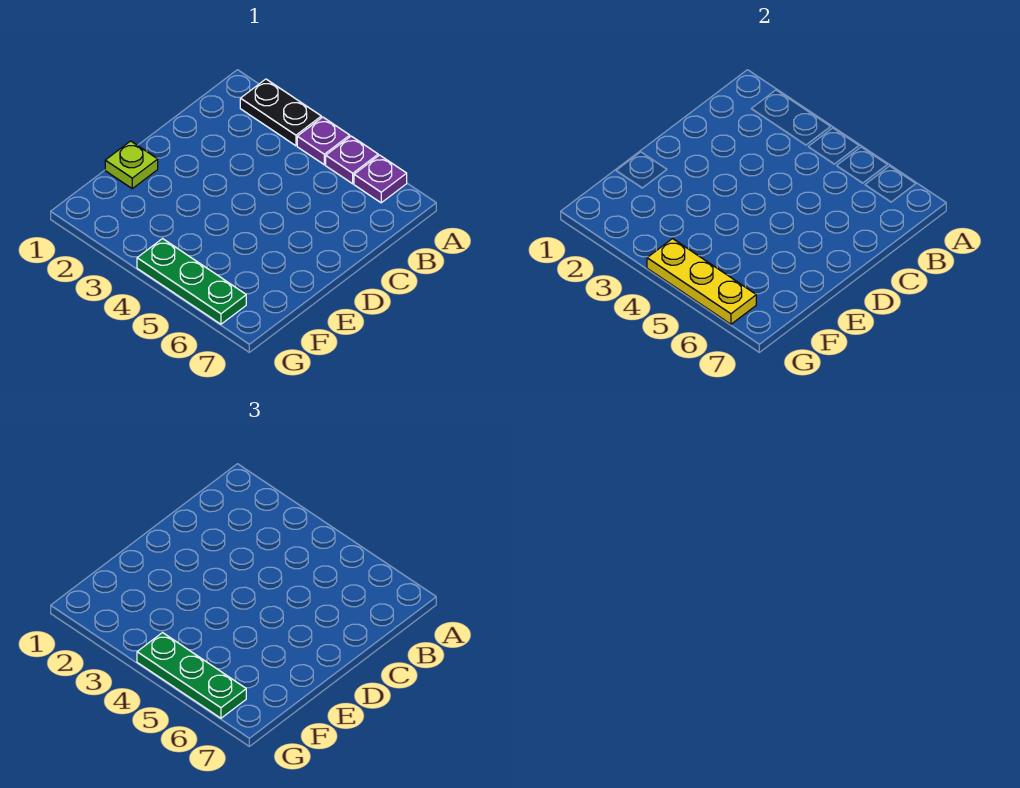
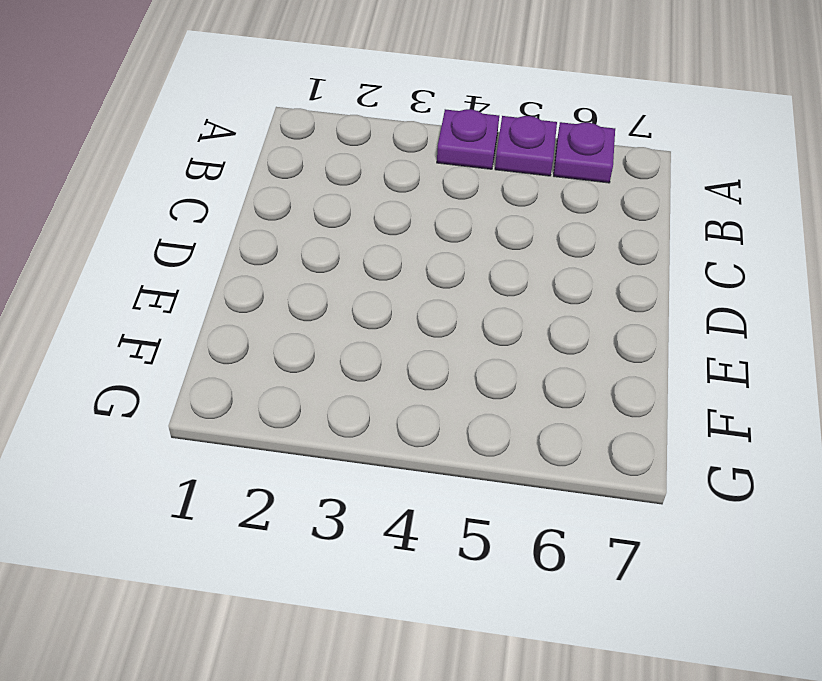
none -> black 1x2 plate [240,79,321,146]
none -> lime 1x1 plate [105,141,158,188]

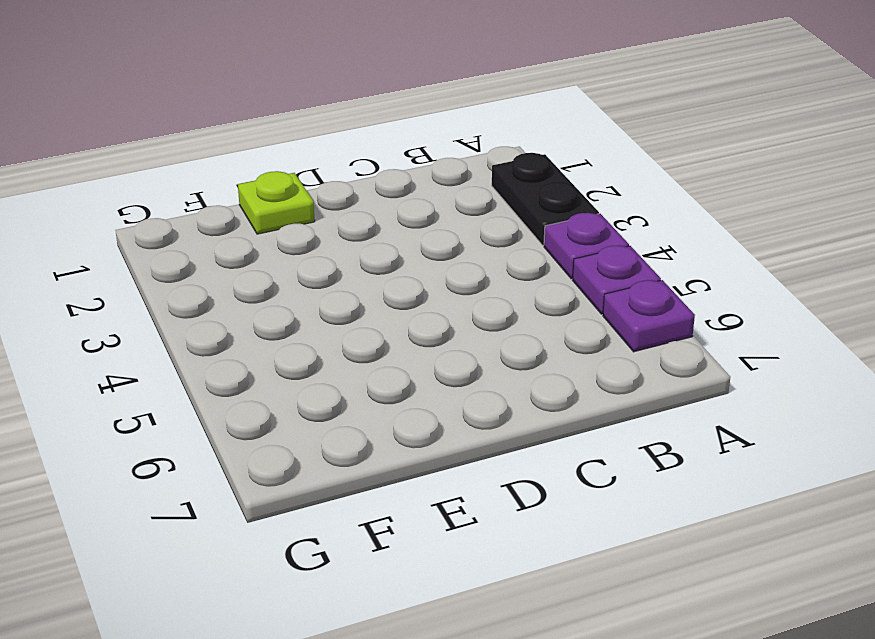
none -> green 1x3 plate [137,239,246,324]
none -> yellow 1x3 plate [647,239,756,324]

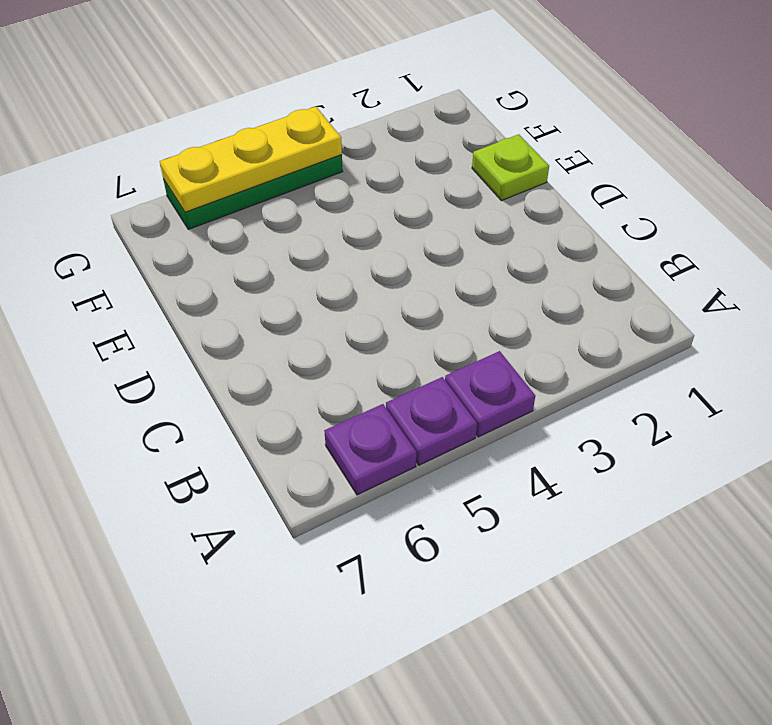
none -> black 1x2 plate [240,79,321,146]
none -> green 1x3 plate [137,633,246,718]

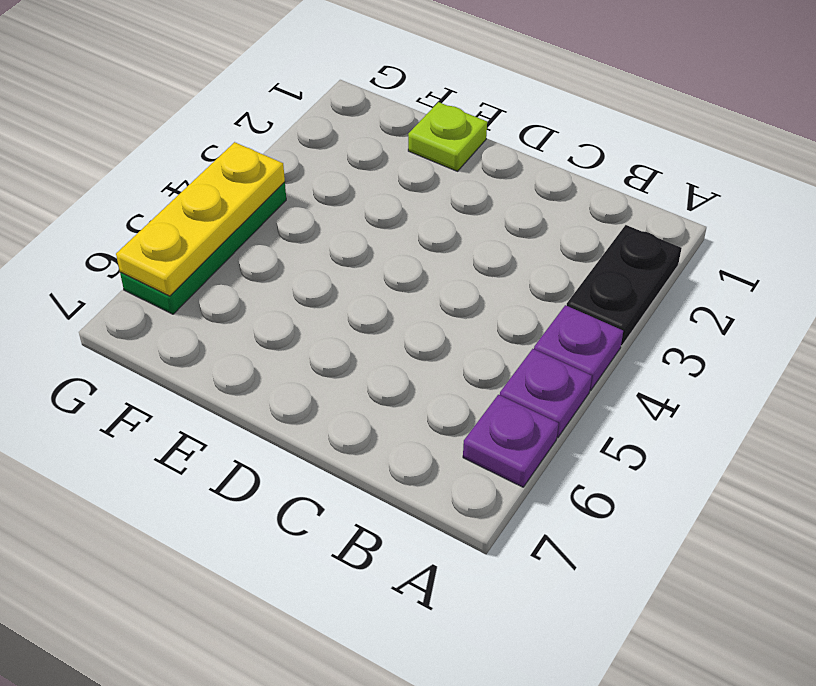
none -> green 1x3 plate [137,633,246,718]

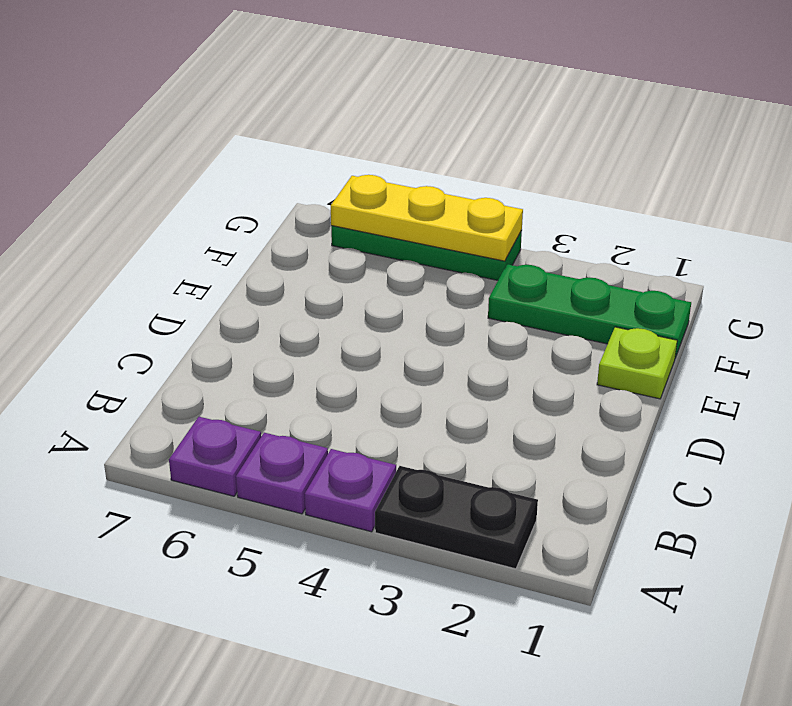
green 1x3 plate [488,264,691,358] -> green 1x3 plate moved to [137,633,246,718]

